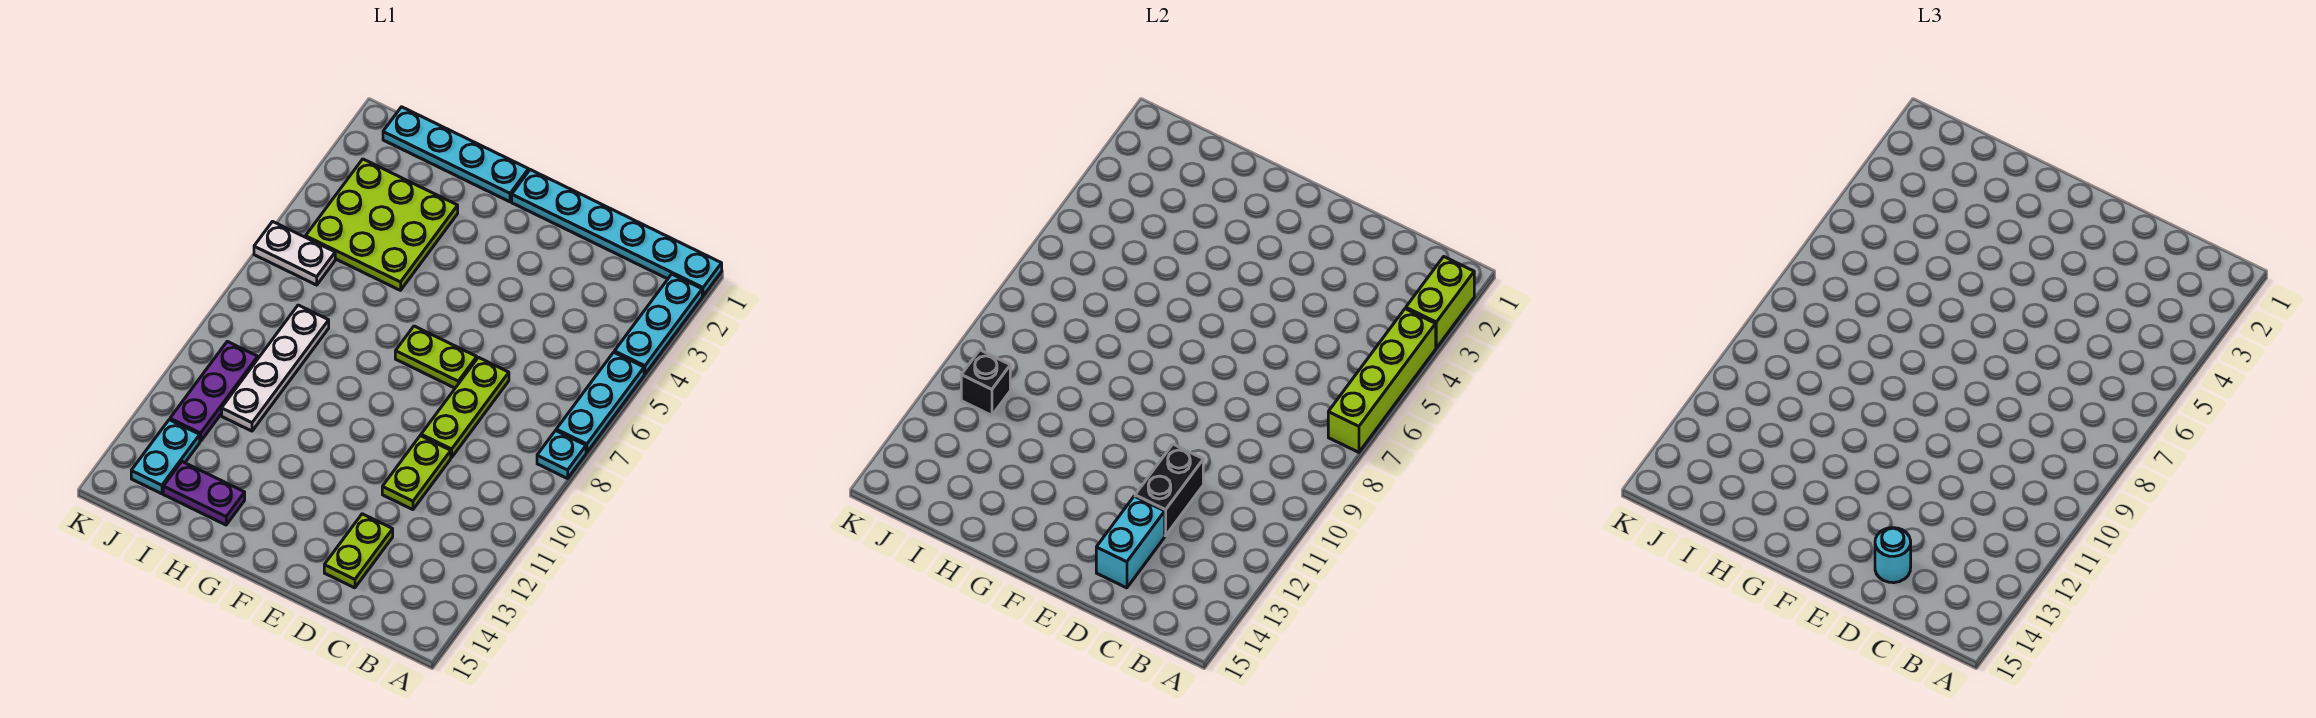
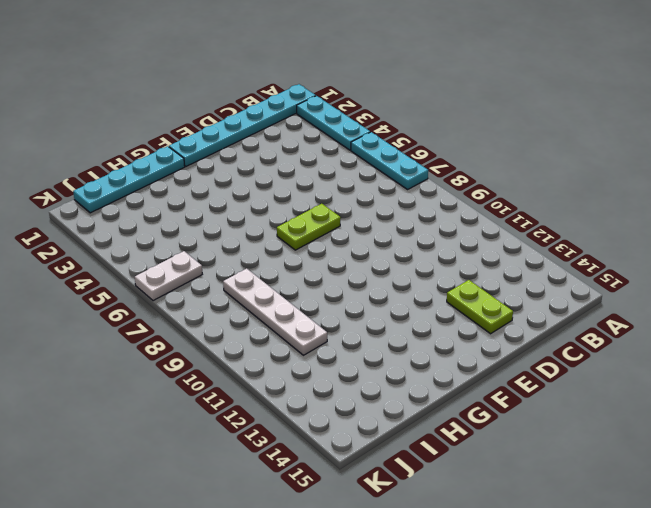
none -> cyan 1x1 plate [537,431,586,478]
none -> lime 1x3 plate [421,357,509,457]
none -> lime 1x2 plate [382,436,451,510]

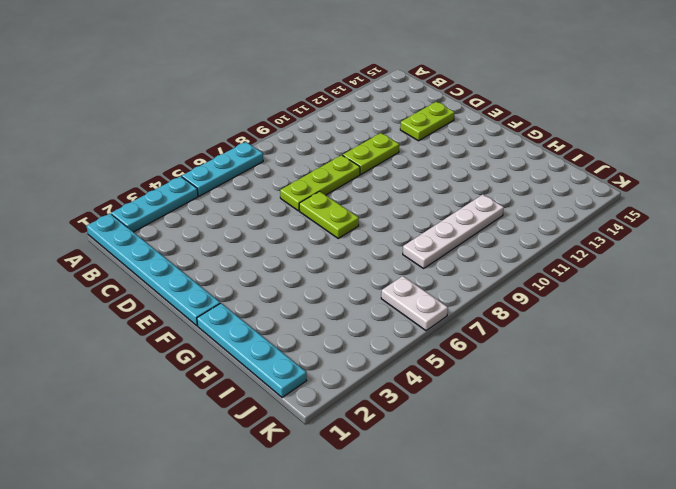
none -> cyan 1x1 plate [537,431,586,478]
none -> lime 3x3 plate [306,159,458,290]
none -> purple 1x2 plate [163,462,245,525]

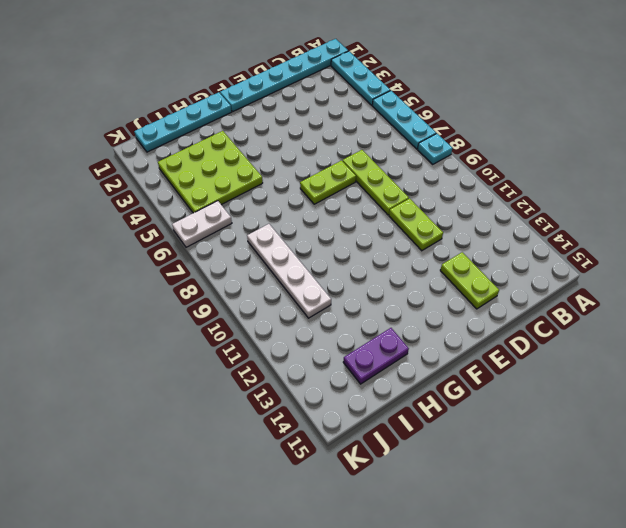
none -> purple 1x3 plate [170,341,258,442]
none -> cyan 1x2 plate [131,420,200,494]
none -> lime 1x2 brick [1406,257,1474,348]

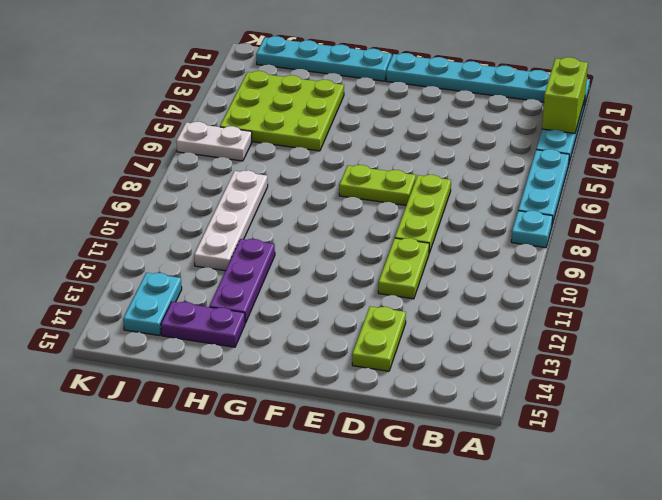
purple 1x3 plate [210,239,275,323] -> purple 1x3 plate moved to [170,341,258,442]
none -> lime 1x4 brick [1328,309,1436,452]
none -> black 1x2 brick [1135,444,1203,536]
none -> cyan 1x2 brick [1096,496,1165,588]

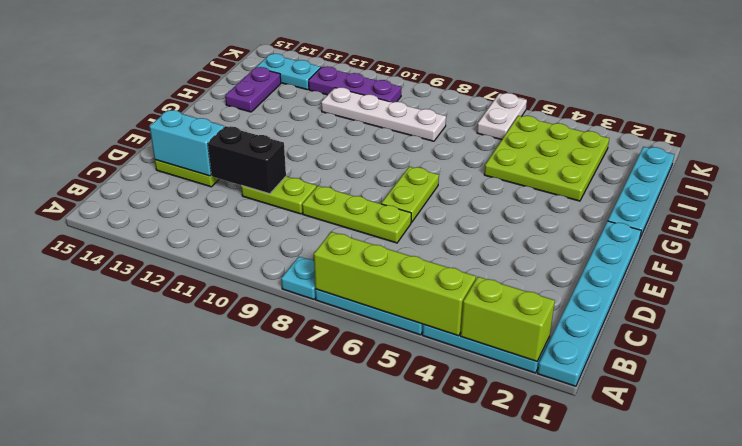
none -> black 1x1 brick [961,350,1010,415]
none -> cyan 1x1 round brick [1875,528,1911,583]

